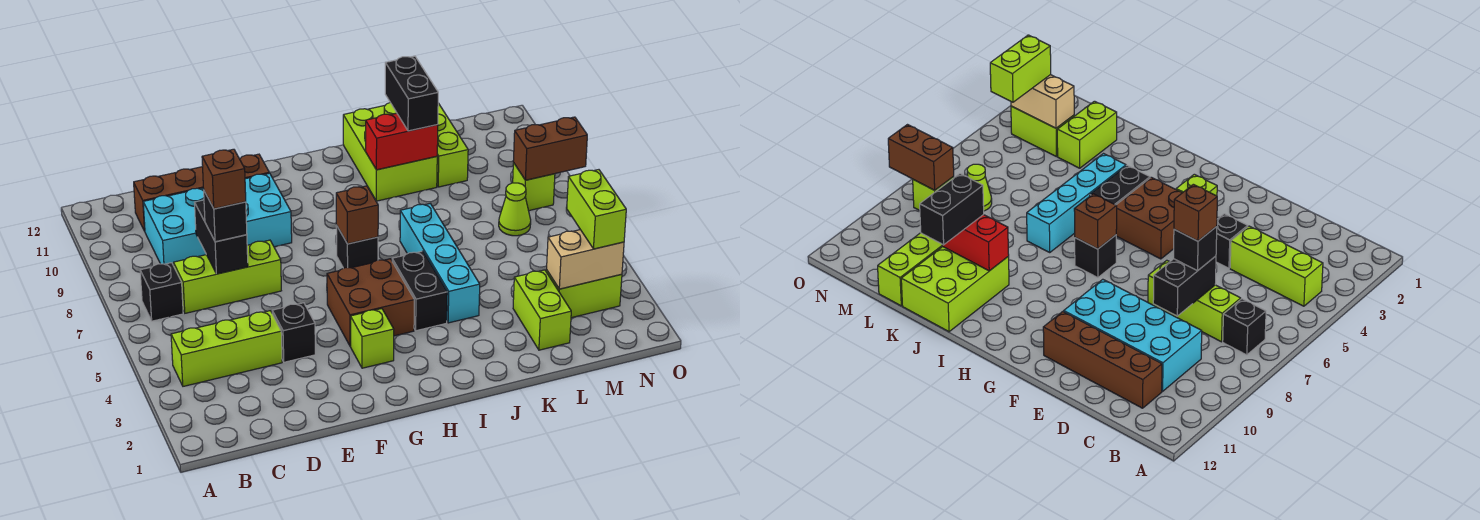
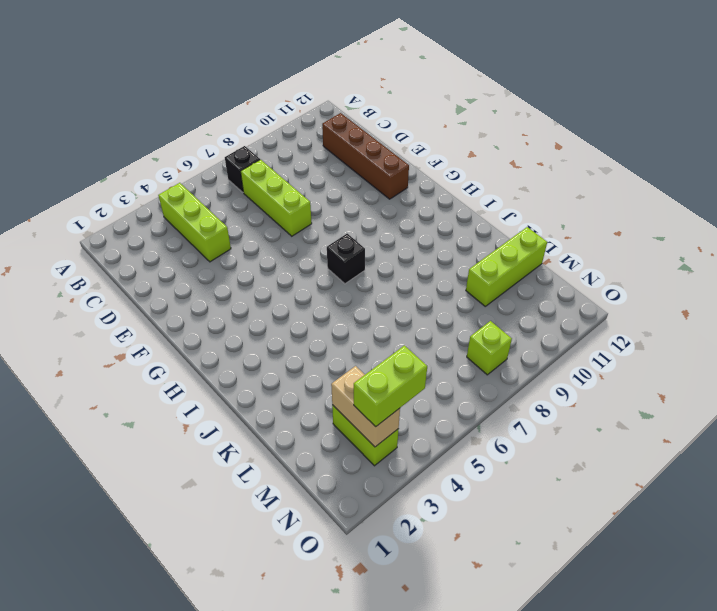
none -> cyan 2x4 brick [143,173,292,266]
none -> black 1x1 brick [272,303,315,362]
none -> lime 1x1 brick [351,309,394,368]

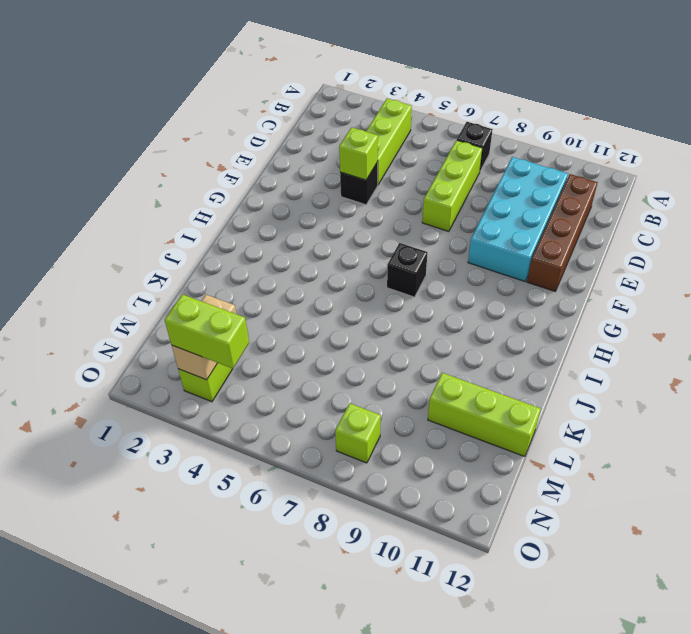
lime 1x1 brick [339,127,378,180] -> lime 1x1 brick moved to [351,309,394,368]
none -> brown 2x2 brick [327,259,414,346]
none -> black 1x2 brick [392,251,447,331]
none -> cyan 1x4 brick [400,204,480,323]

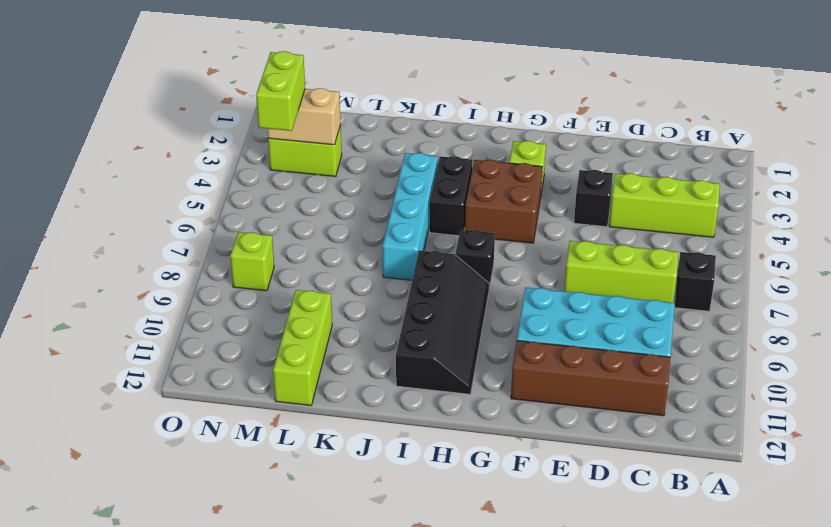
black 2x4 slope [396,251,489,394] -> none
none -> lime 2x3 brick [343,103,437,201]
none -> lime 1x2 brick [513,270,571,350]
none -> lime 1x1 cone [499,183,531,236]

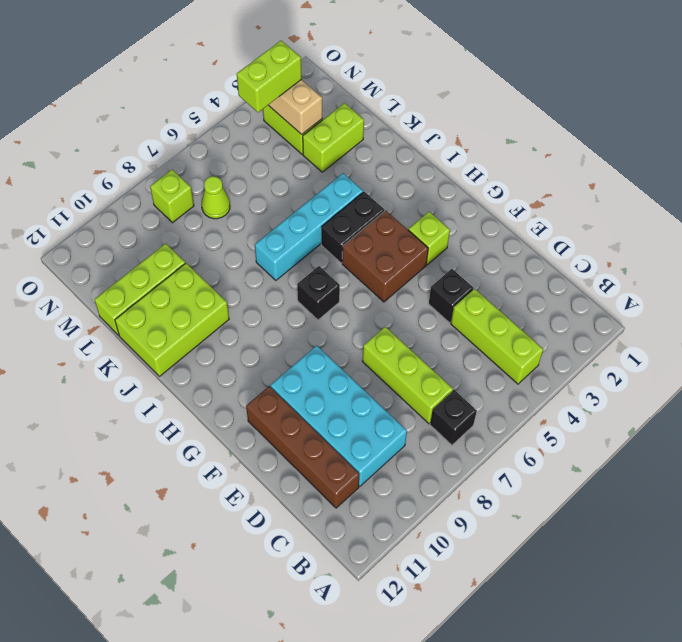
none -> black 1x2 brick [195,200,248,274]
none -> brown 1x1 brick [336,186,378,244]
none -> red 1x2 brick [366,113,438,170]

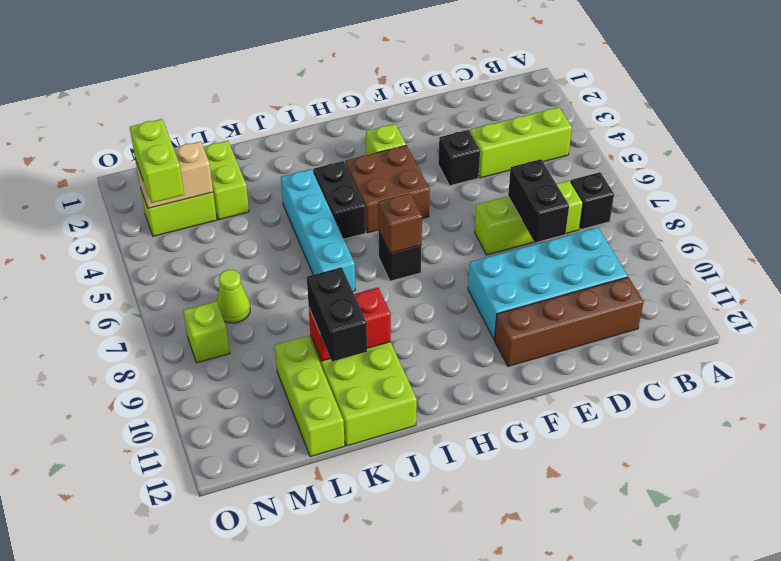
none -> brown 1x2 brick [513,117,587,180]
none -> black 1x1 brick [204,191,247,242]
none -> brown 1x1 brick [202,149,246,209]

